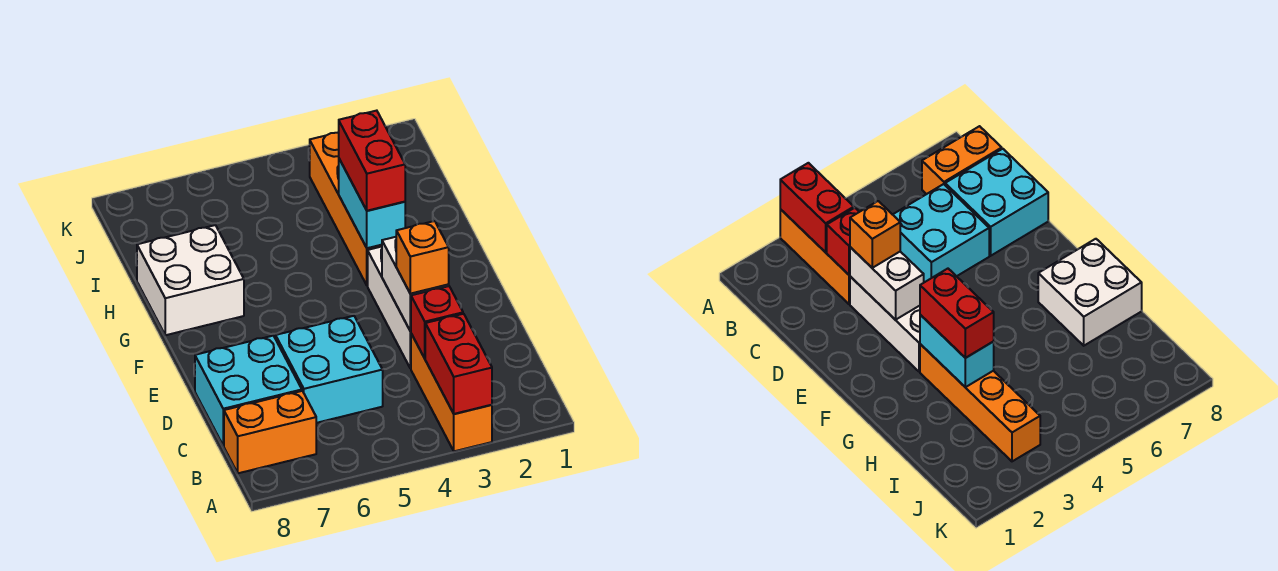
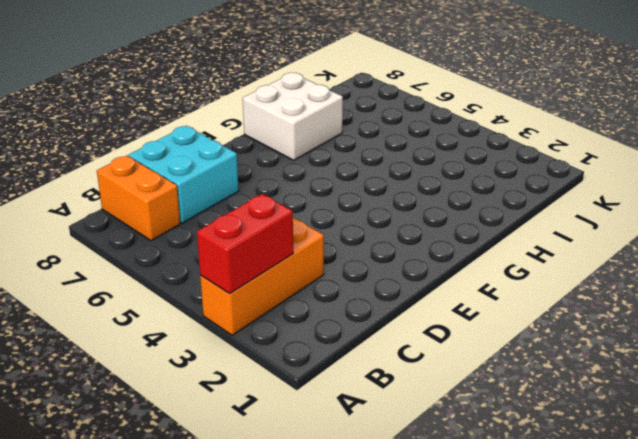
none -> cyan 2x2 brick [276,316,383,423]
none -> white 1x3 brick [368,247,411,369]
none -> orange 1x4 brick [310,132,382,286]

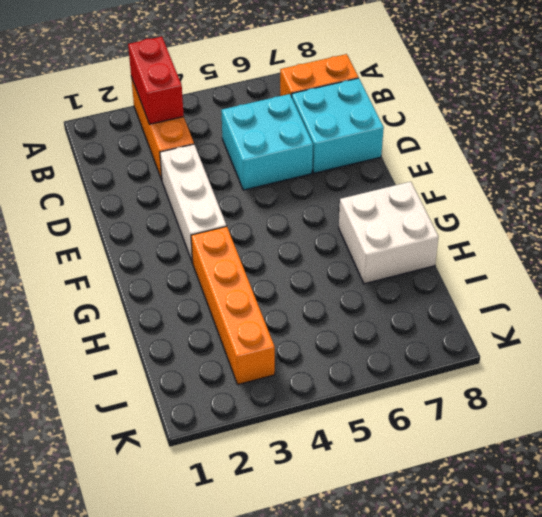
none -> red 1x1 brick [411,286,463,358]
none -> white 1x2 brick [382,237,449,331]
none -> cyan 1x2 brick [339,159,405,248]

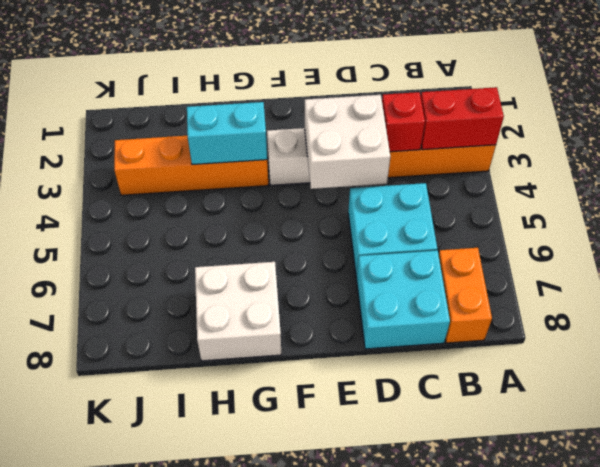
white 2x2 brick [305,95,390,189] -> white 1x2 brick [382,237,449,331]
none -> orange 1x1 brick [396,221,449,294]
none -> red 1x2 brick [339,111,405,211]

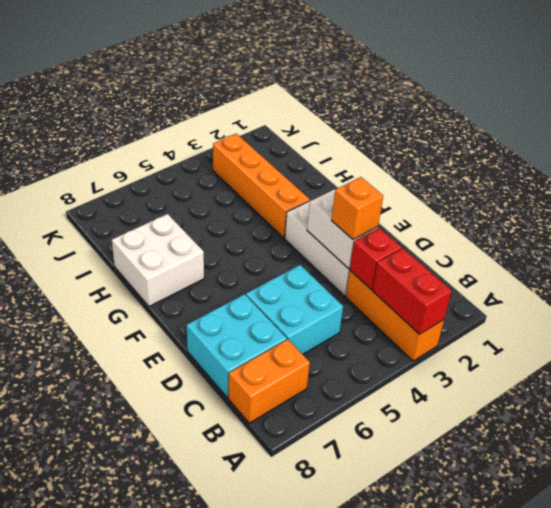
none -> cyan 1x2 brick [339,159,405,248]
none -> red 1x2 brick [339,111,405,211]

